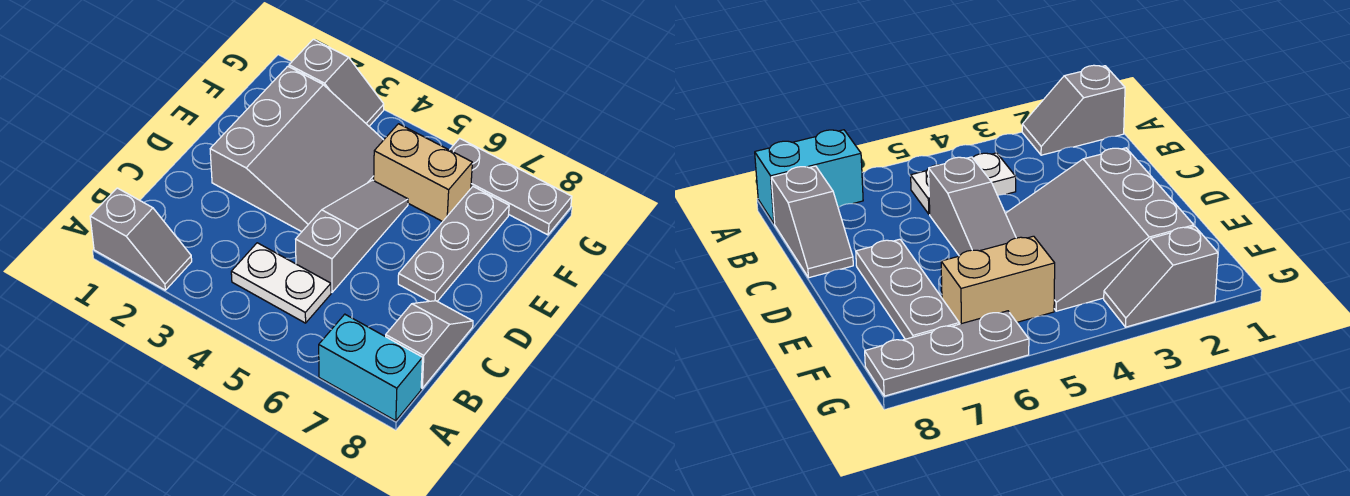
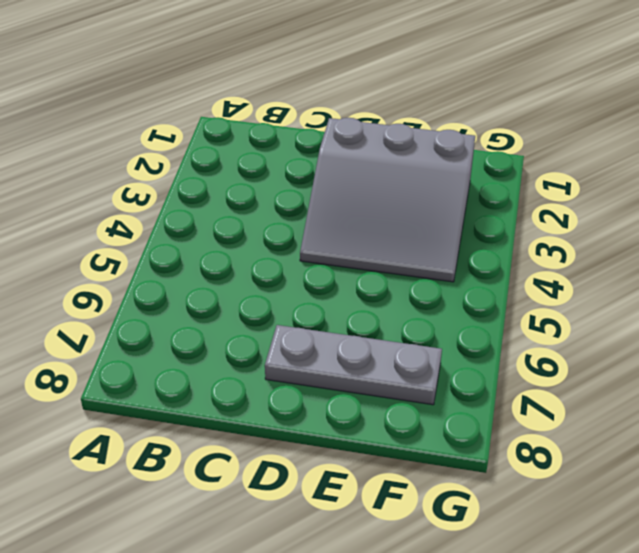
none -> grey 1x2 slope [90,188,192,290]
none -> cyan 1x2 brick [319,314,422,421]

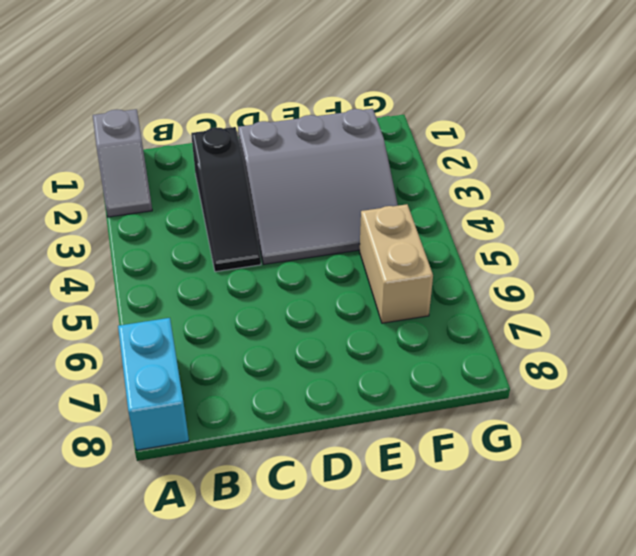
black 1x3 slope [191,127,261,272] -> none
none -> white 1x2 plate [231,243,331,323]
none -> grey 1x2 slope [386,301,473,388]

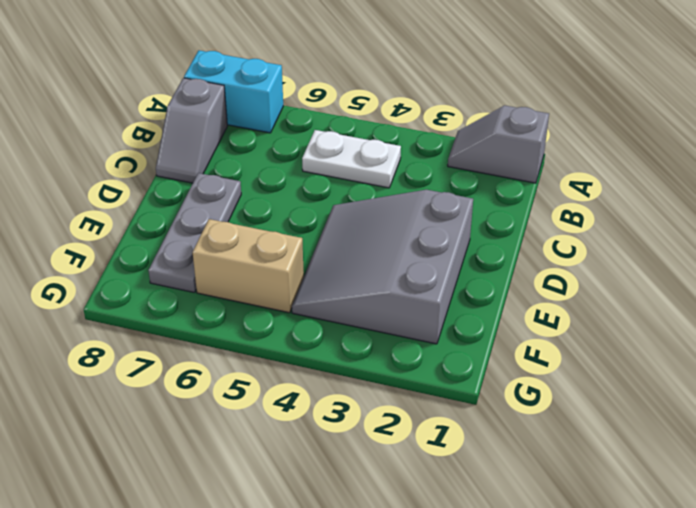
none -> grey 1x3 slope [296,180,408,292]
none -> grey 1x2 slope [289,39,384,126]

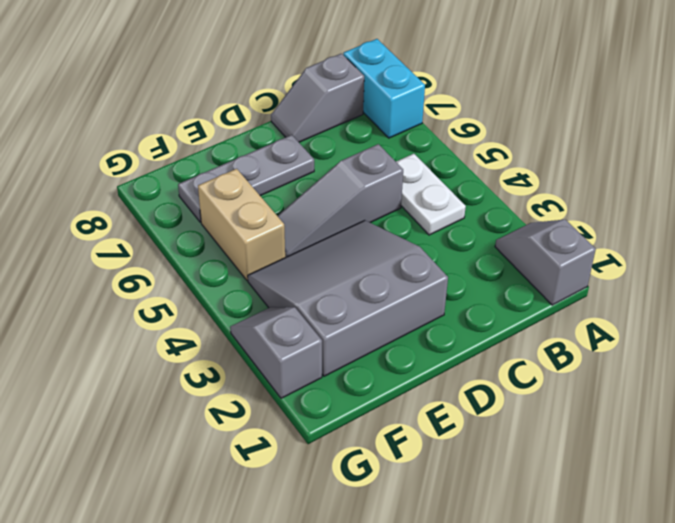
none -> grey 1x3 plate [450,138,572,235]

